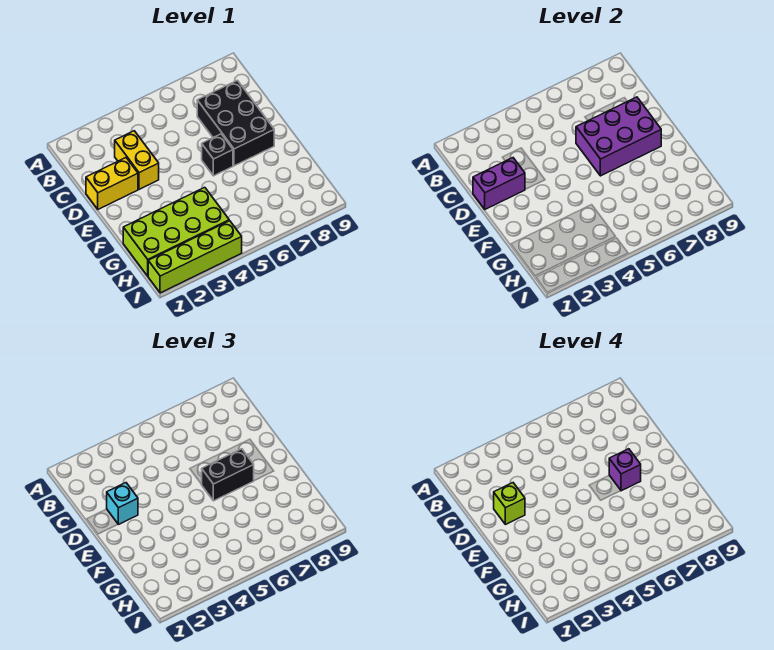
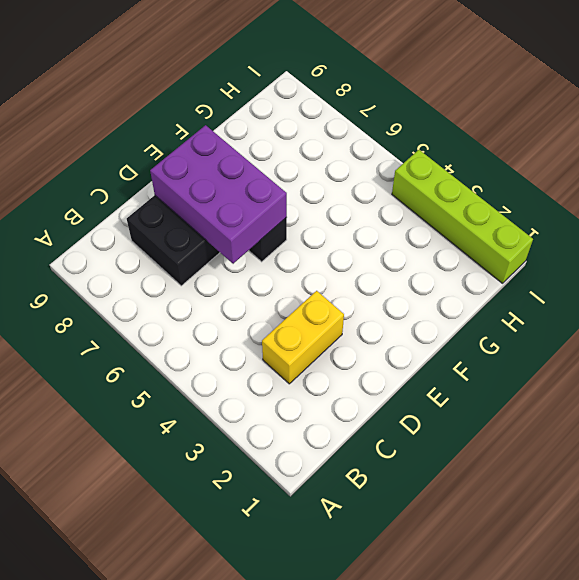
none -> yellow 1x2 brick [86,158,138,209]
none -> lime 2x4 brick [123,187,229,276]
none -> purple 1x2 brick [473,158,525,209]

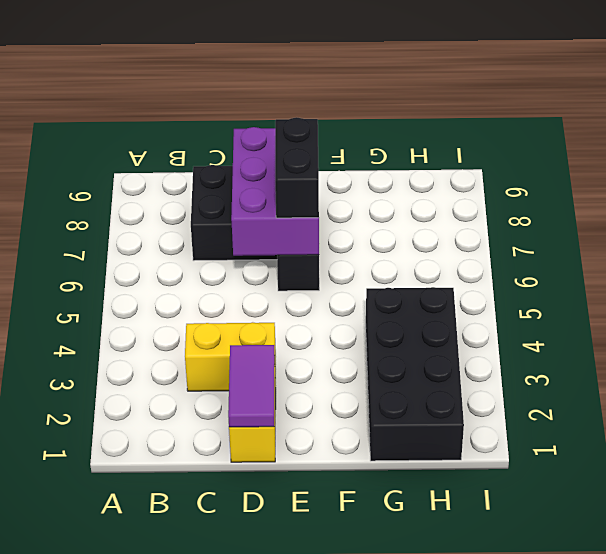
purple 1x2 tile [228,345,275,427] -> purple 1x2 brick [473,158,525,209]
black 2x4 brick [366,287,464,461] -> lime 2x4 brick [123,187,229,276]
none -> lime 1x4 brick [148,221,242,293]
none -> cyan 1x1 brick [107,483,138,524]
none -> lime 1x1 brick [494,483,525,524]

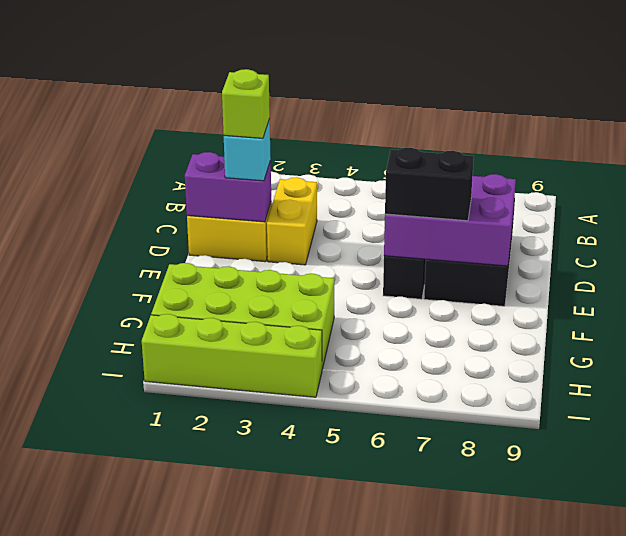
none -> purple 1x1 brick [609,449,641,491]

